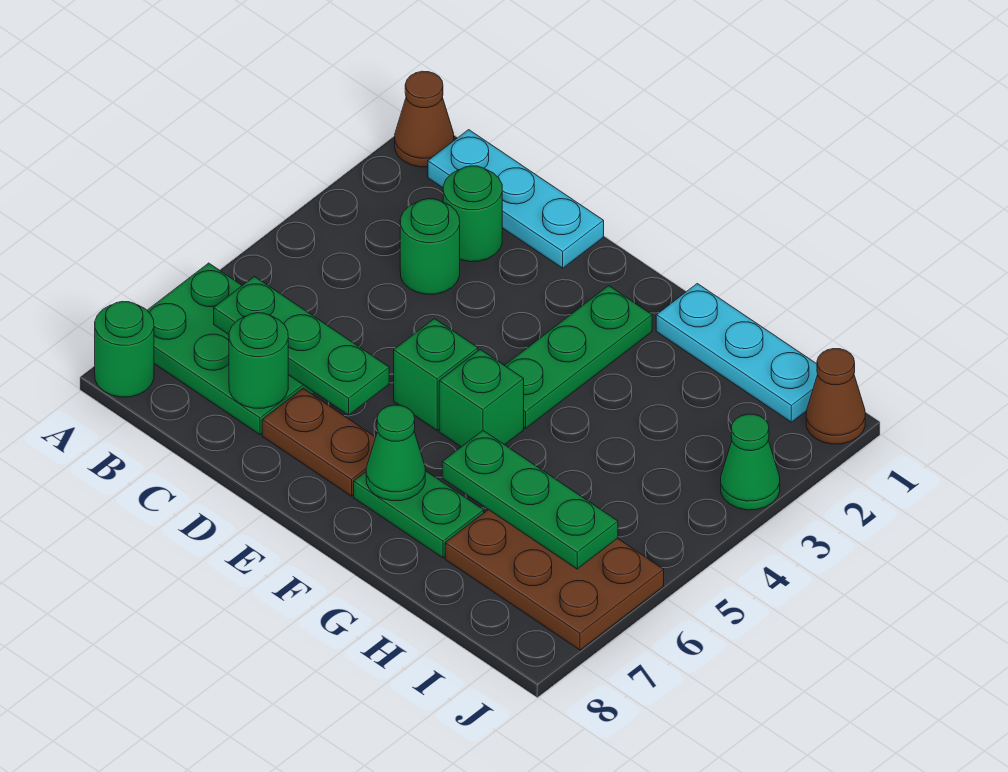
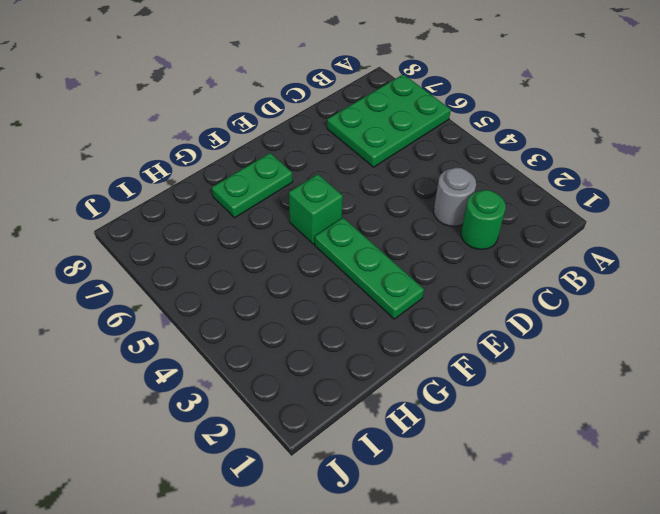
grey 1x1 round brick [434,168,476,226] -> green 1x1 round brick [400,199,460,294]
none -> brown 1x1 cone [395,71,454,167]
none -> green 1x1 round brick [95,301,154,397]
none -> cyan 1x3 plate [428,130,604,268]

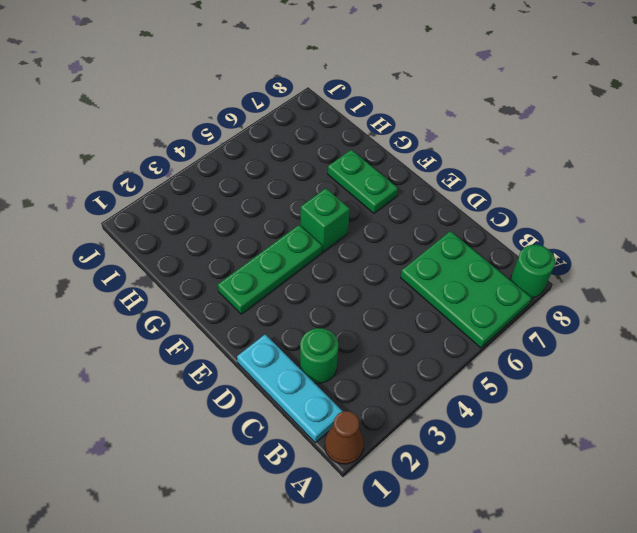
none -> green 1x1 round brick [400,199,460,294]
none -> brown 1x2 plate [262,388,376,496]
none -> green 1x1 brick [394,319,478,430]

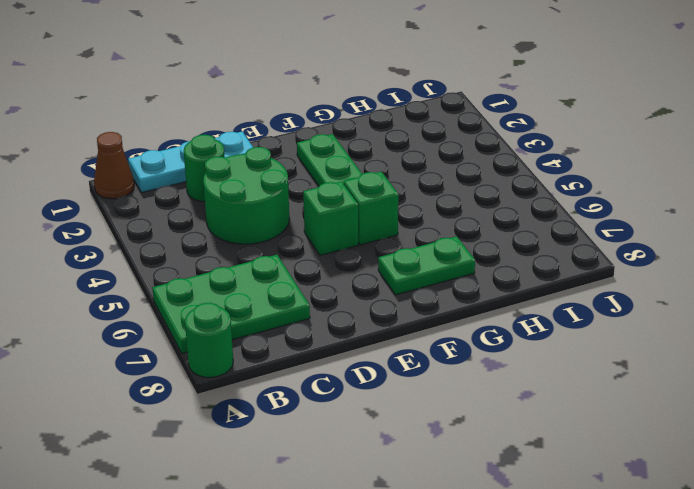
green 2x2 round brick [203,147,289,244] -> green 1x1 round brick [400,199,460,294]
none -> brown 1x2 plate [262,388,376,496]
none -> cyan 1x3 plate [656,284,818,422]
none -> brown 2x3 plate [445,510,664,650]

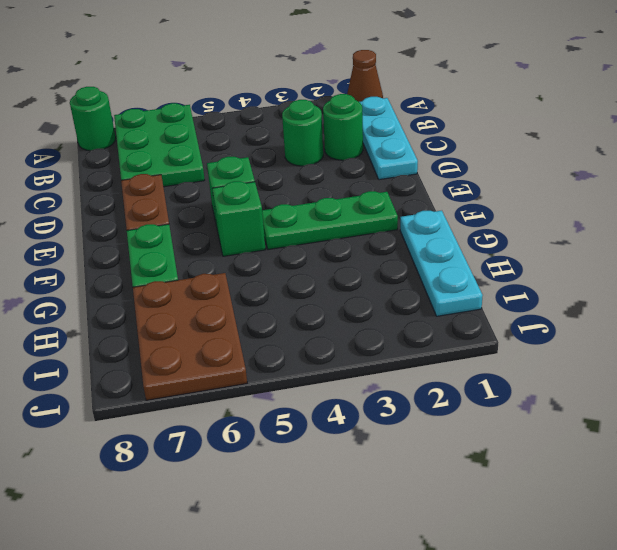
none -> brown 1x1 cone [806,349,865,444]
none -> green 1x1 cone [721,414,780,510]
none -> green 1x3 plate [214,277,389,415]

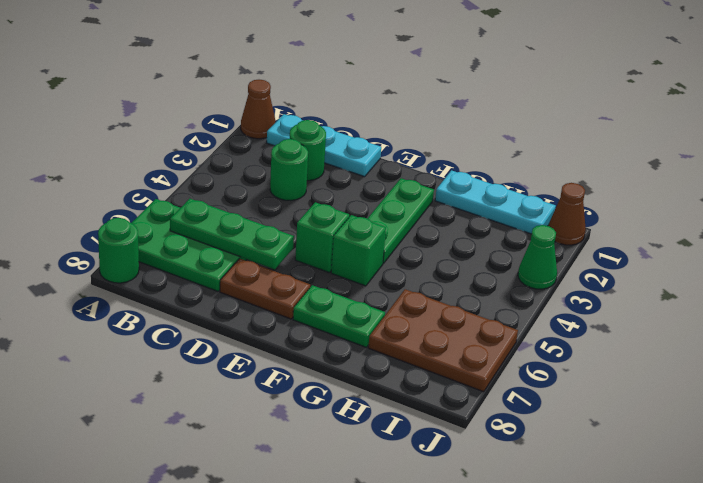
none -> green 1x1 round brick [229,313,288,408]
none -> green 1x1 cone [366,405,425,501]
none -> green 1x3 plate [442,431,618,569]

